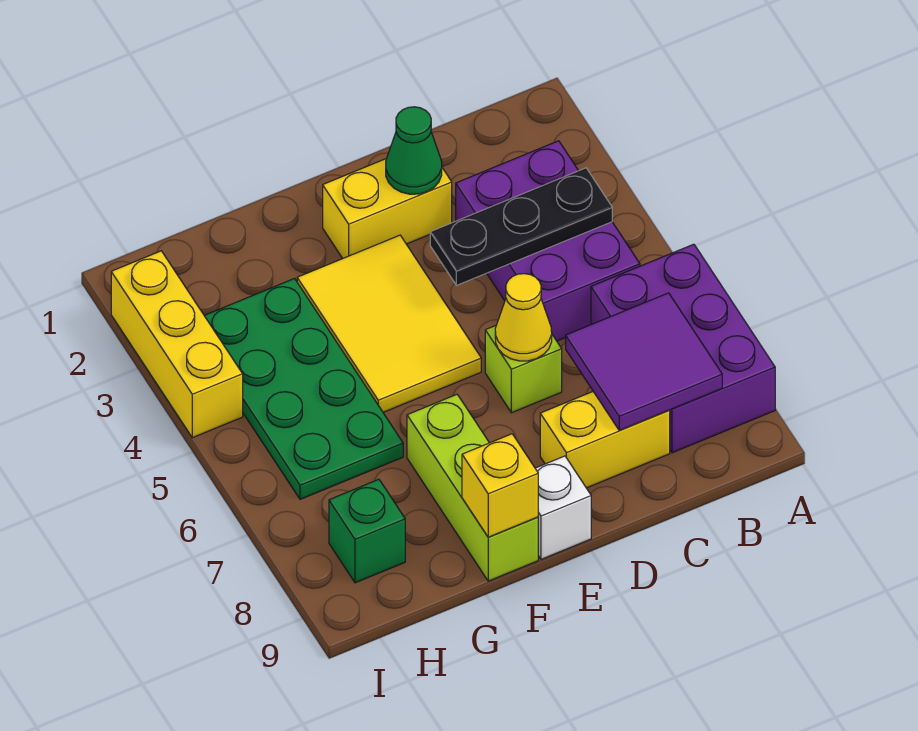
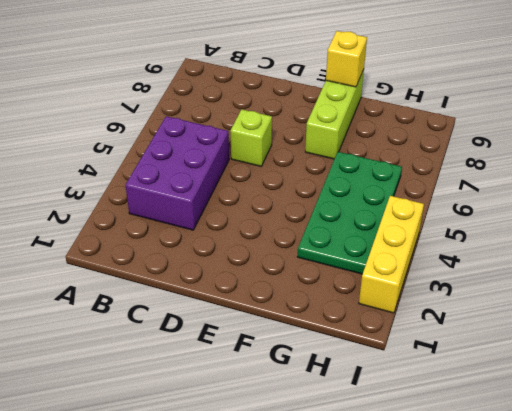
none -> purple 2x3 brick [591,244,775,453]
none -> yellow 1x2 brick [540,392,670,488]
none -> yellow 1x2 brick [323,159,452,258]

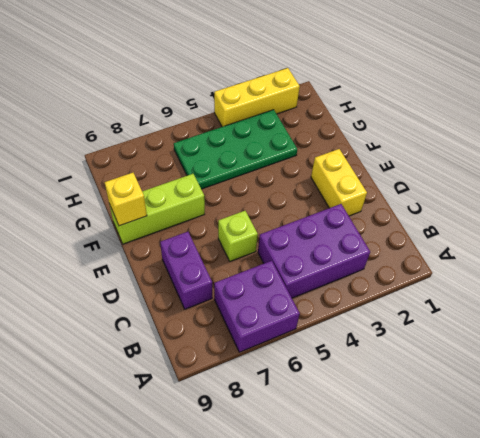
purple 2x2 brick [214,261,300,352] -> purple 2x3 brick [591,244,775,453]
purple 1x2 brick [160,232,212,309] -> yellow 1x2 brick [540,392,670,488]
none -> yellow 2x3 tile [297,235,481,412]
none -> white 1x1 brick [535,456,591,559]
none -> green 1x1 brick [329,479,405,583]

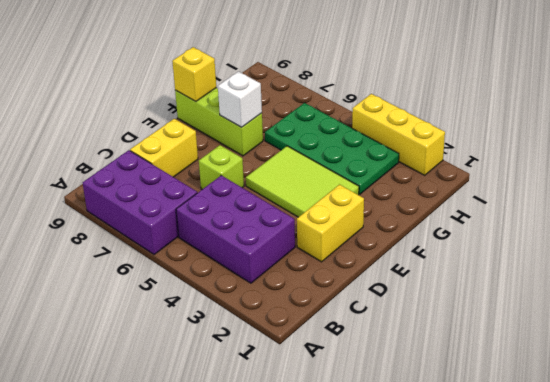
lime 2x3 tile [246,146,359,217] -> yellow 2x3 tile [297,235,481,412]
white 1x1 brick [218,72,262,127] -> white 1x1 brick moved to [535,456,591,559]
none -> green 1x1 brick [329,479,405,583]
none -> black 1x3 plate [430,168,612,285]
none -> purple 2x2 tile [566,293,722,430]

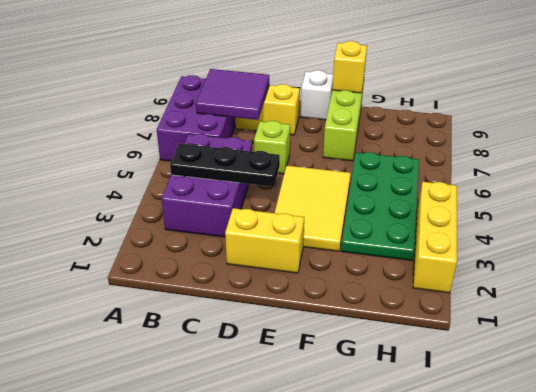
none -> green 1x1 brick [329,479,405,583]
none -> green 1x1 cone [386,107,442,194]
none -> yellow 1x1 cone [495,274,552,361]

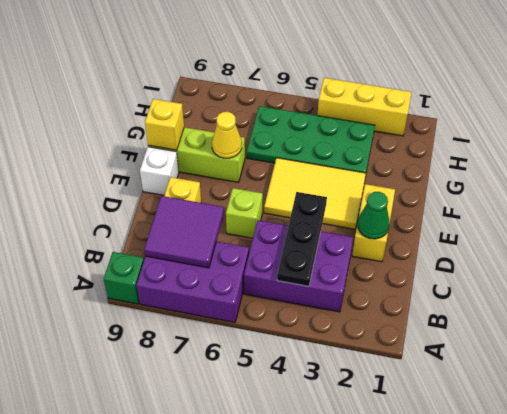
green 1x1 brick [104,252,144,304] -> green 1x1 brick moved to [329,479,405,583]
yellow 1x1 cone [212,112,242,158] -> yellow 1x1 cone moved to [495,274,552,361]

